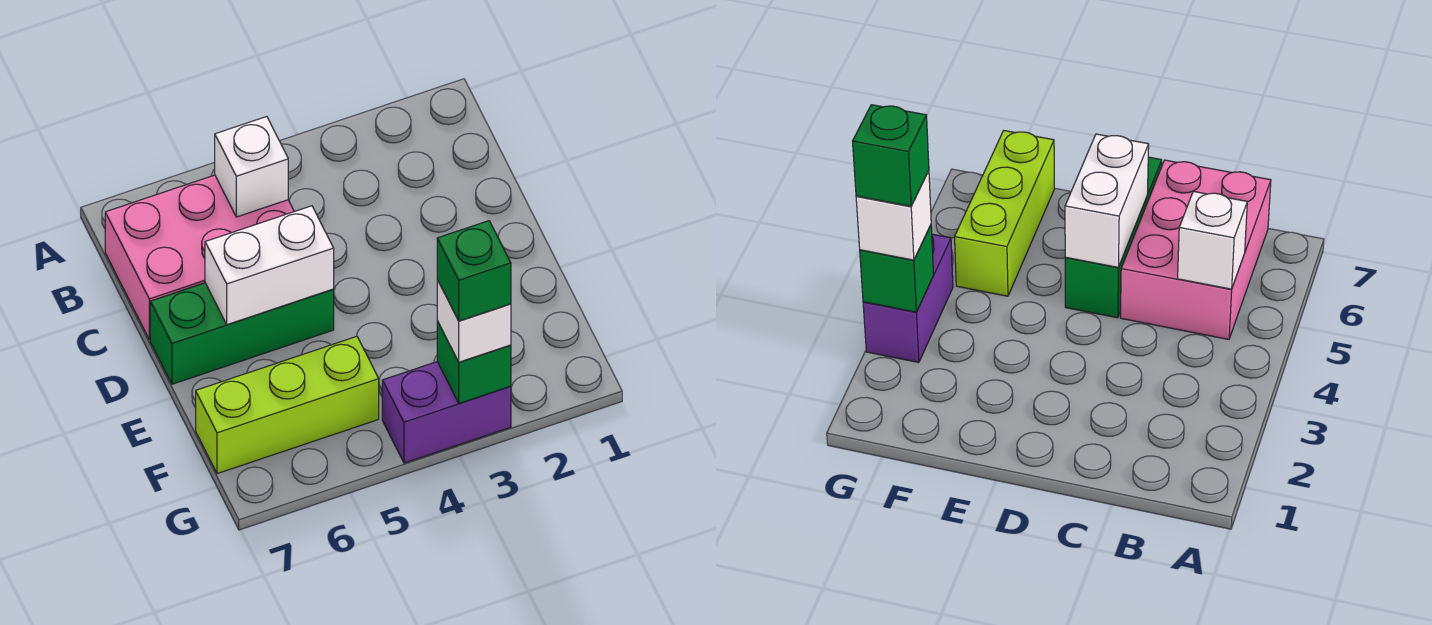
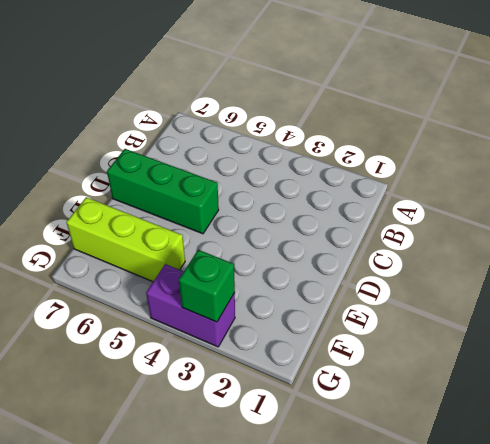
none -> pink 2x3 brick [105,175,294,340]
none -> white 1x1 brick [215,117,288,217]

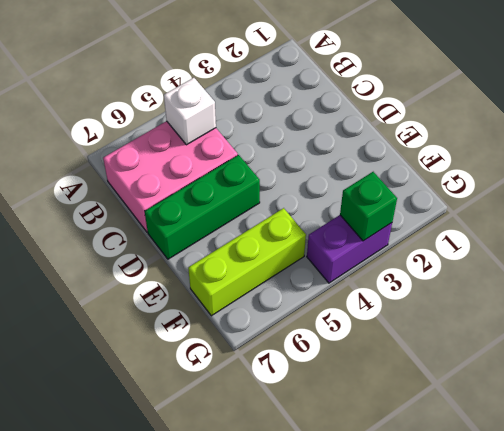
none -> white 1x2 brick [205,206,334,325]
none -> white 1x1 brick [437,280,511,362]

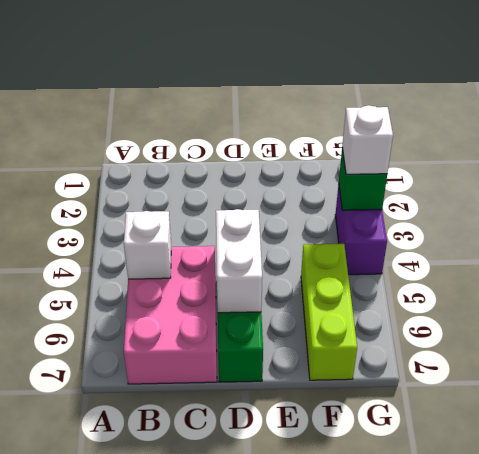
none -> green 1x1 brick [437,221,511,321]

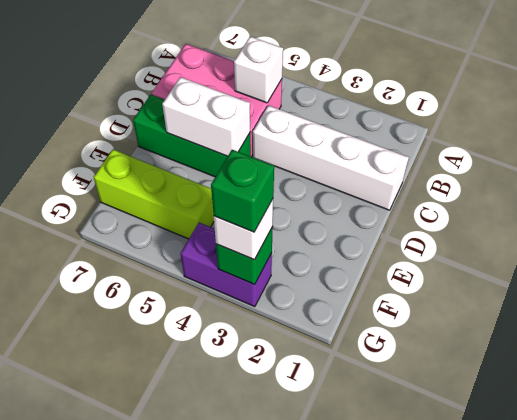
white 1x4 brick [253,105,409,210] -> none

